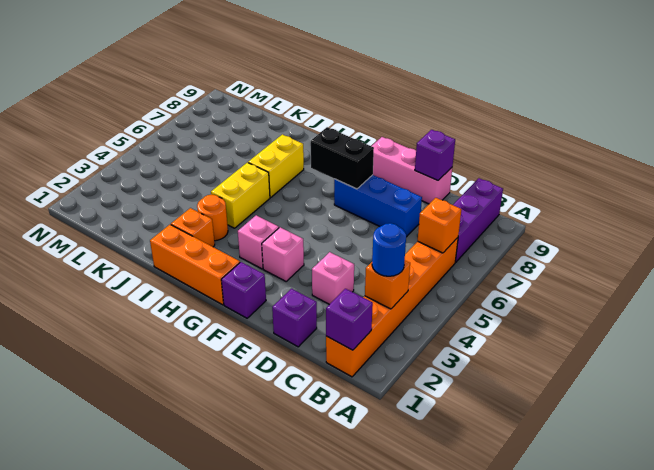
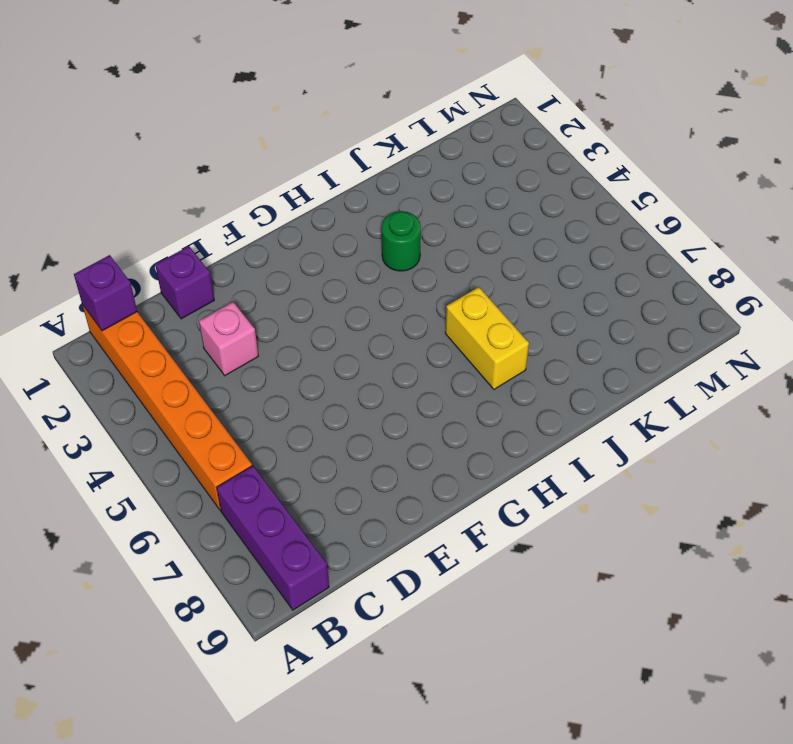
green 1x1 round brick [382,211,421,271] -> orange 1x1 round brick [197,195,228,241]
none -> blue 1x3 brick [334,175,422,237]
none -> pink 1x3 brick [372,137,452,204]
none -> purple 1x1 brick [221,262,266,318]

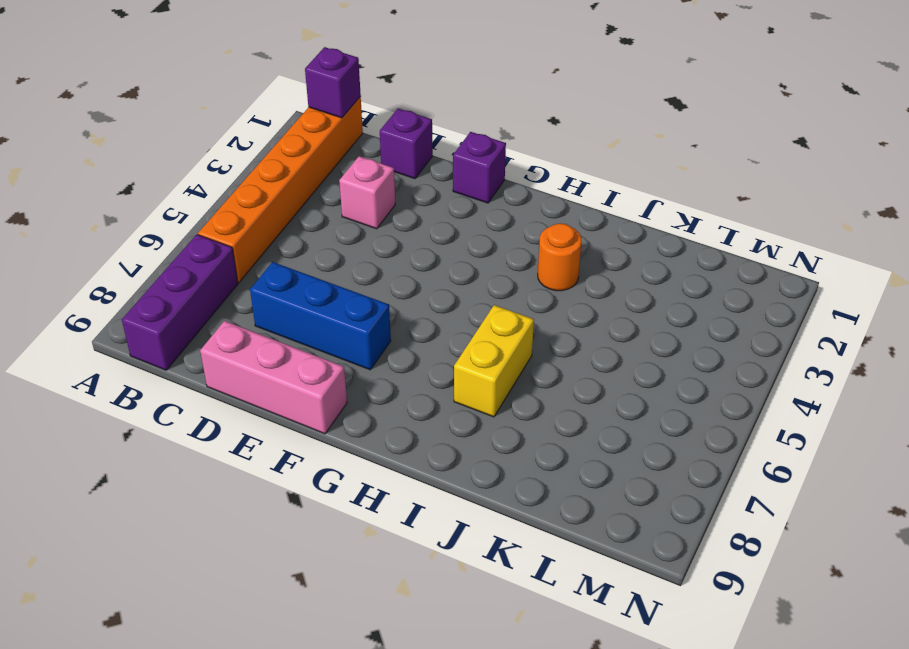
none -> pink 1x1 brick [262,227,304,281]
none -> orange 1x3 brick [150,225,240,305]
none -> pink 1x1 brick [238,215,279,269]

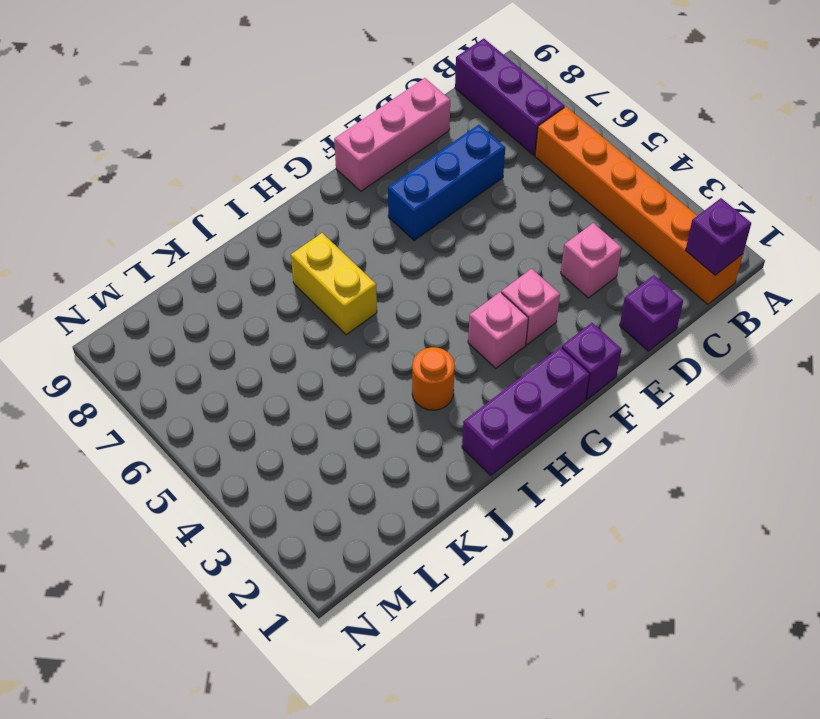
purple 1x3 brick [462,347,590,475] -> orange 1x3 brick [150,225,240,305]
none -> orange 1x1 brick [171,208,215,247]
none -> yellow 1x2 brick [211,162,270,228]
none -> orange 1x1 brick [365,261,410,309]

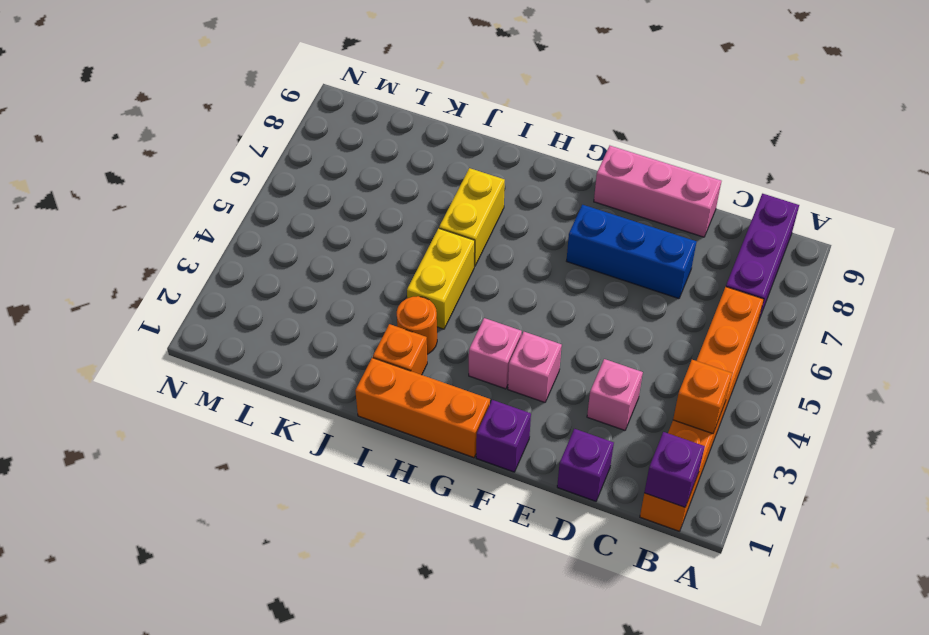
none -> orange 1x1 brick [418,198,462,253]
none -> purple 1x1 brick [415,130,455,180]
none -> black 1x2 brick [311,127,374,189]

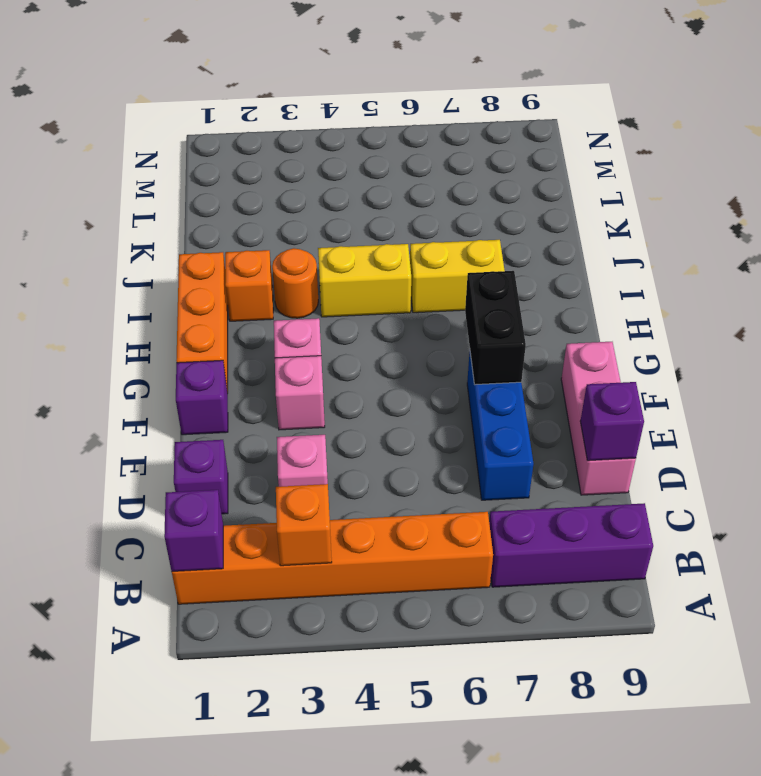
none -> orange 1x1 brick [418,198,462,253]
none -> blue 1x1 round brick [372,223,406,276]

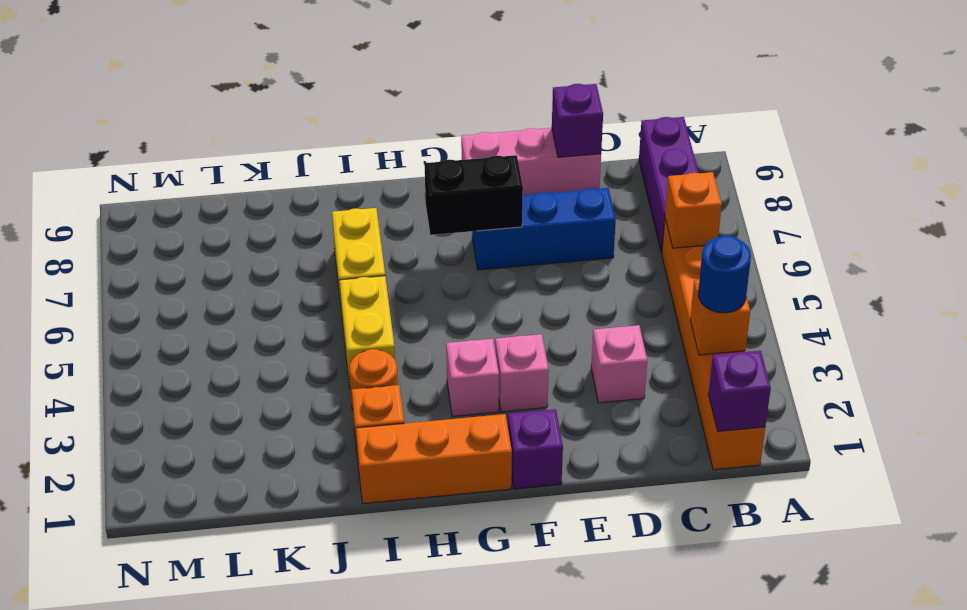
none -> purple 1x1 brick [272,289,317,347]

